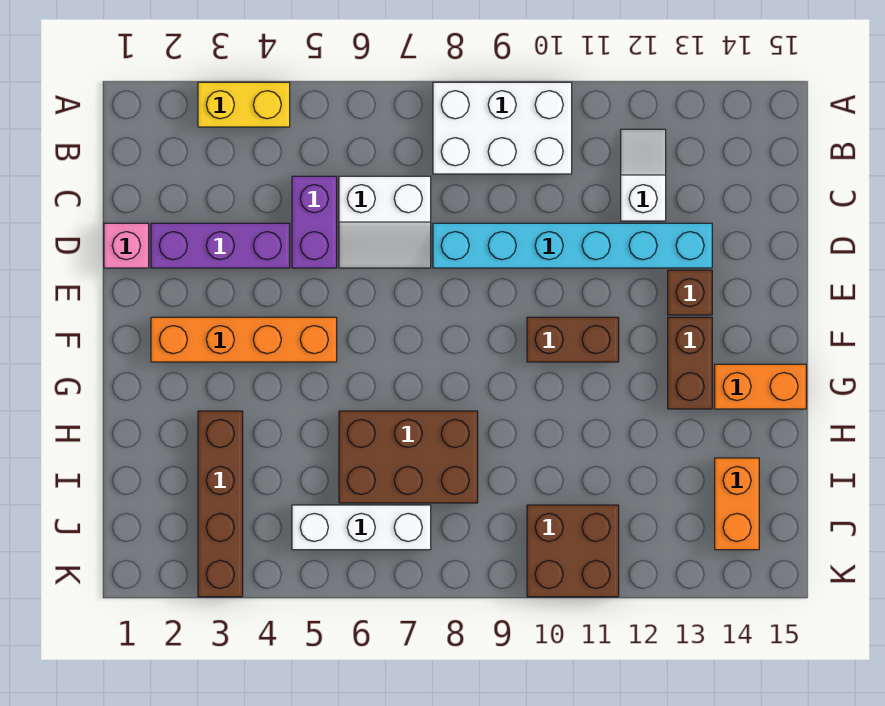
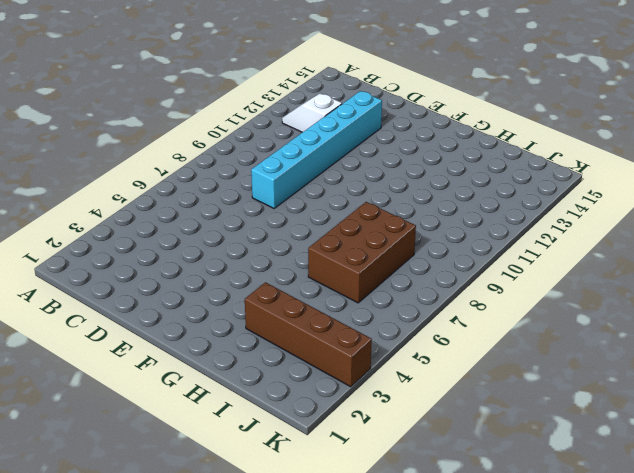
none -> yellow 1x2 brick [198,82,290,127]
none -> white 2x3 brick [433,82,572,174]
none -> purple 1x2 brick [292,176,337,268]

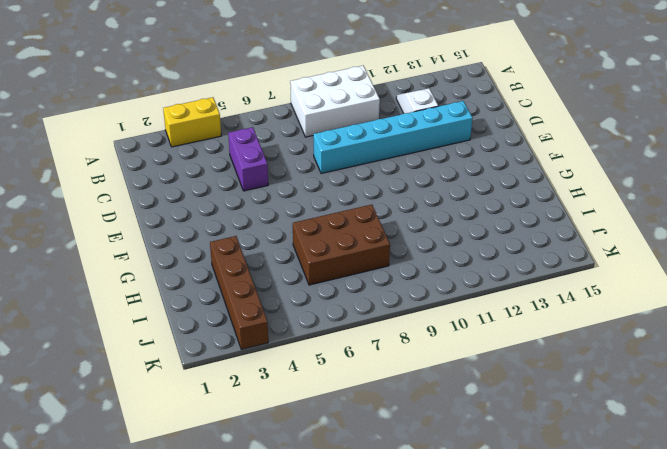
none -> white 2x2 slope [339,176,431,268]
none -> pink 1x1 brick [104,223,149,268]
none -> purple 1x3 brick [151,223,290,268]

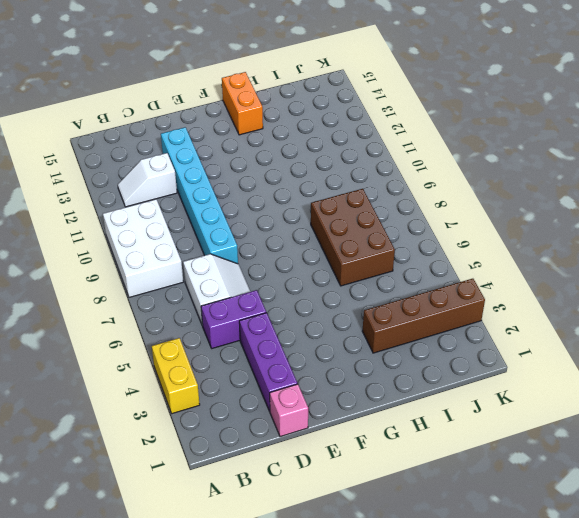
none -> brown 1x1 brick [668,270,712,315]
none -> orange 1x4 brick [151,317,337,362]
none -> brown 1x2 brick [527,317,619,362]

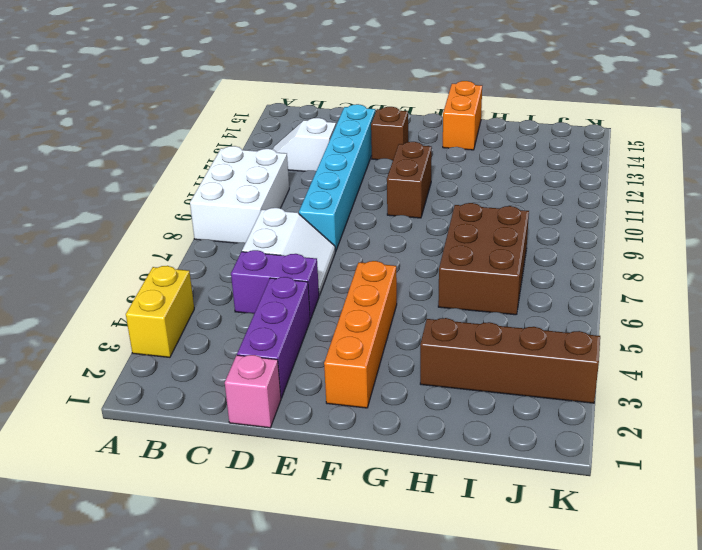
none -> brown 1x2 brick [668,317,712,409]
none -> orange 1x2 brick [715,458,759,550]
none -> white 1x3 brick [292,505,431,550]

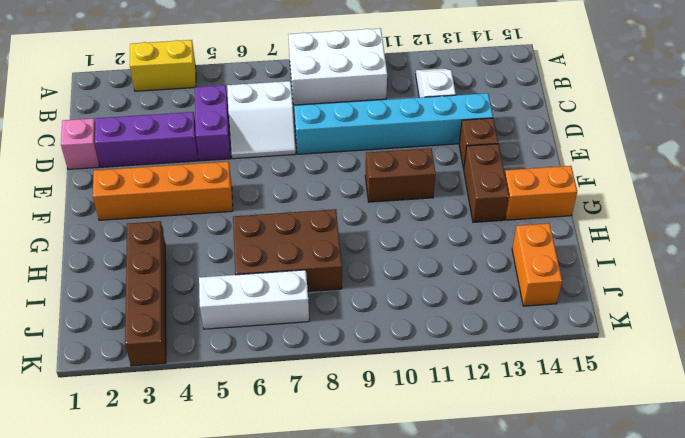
none -> brown 2x2 brick [527,505,619,597]

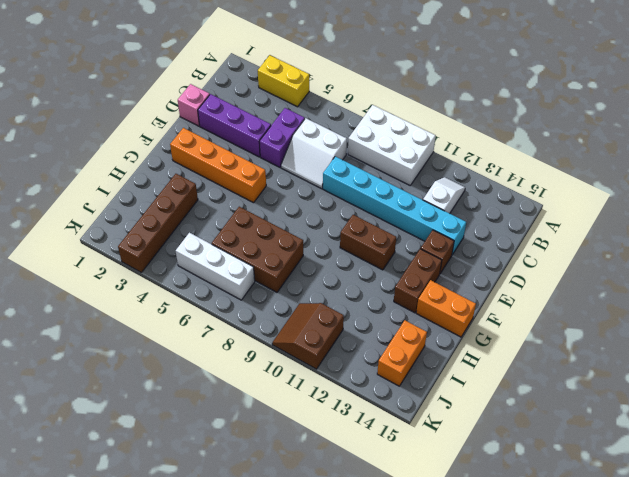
brown 2x2 slope [272,303,344,369] -> brown 2x2 brick [527,505,619,597]

